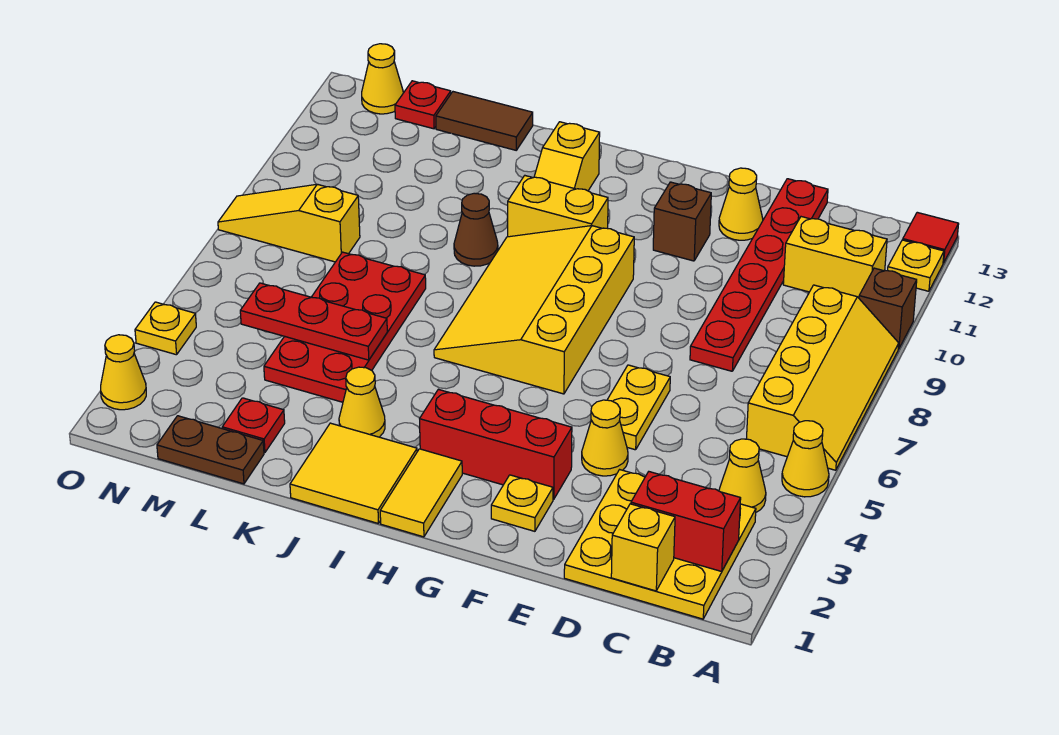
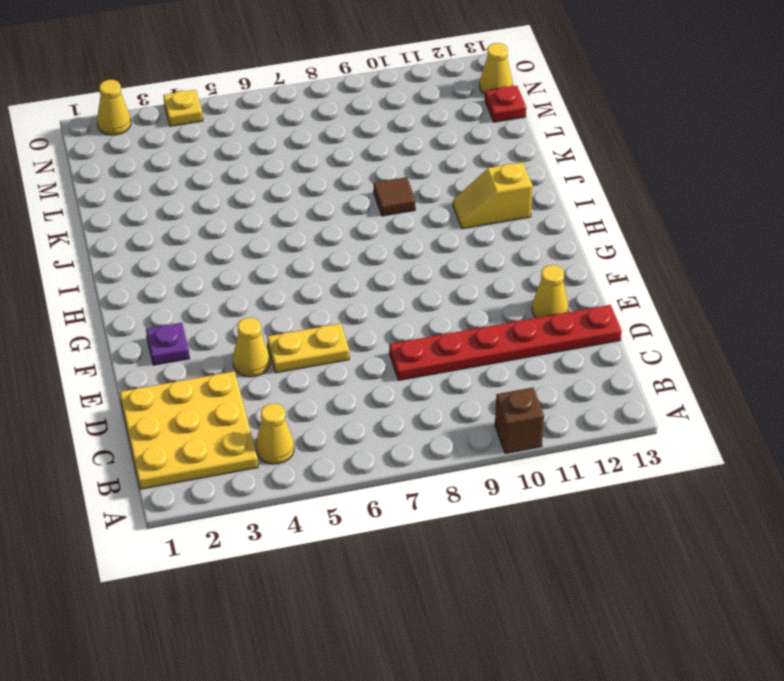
purple 1x1 plate [146,323,190,365] -> yellow 1x1 plate [491,475,553,531]
brown 1x1 tile [374,177,415,216] -> brown 1x1 cone [454,193,498,266]
none -> yellow 1x1 cone [782,421,829,497]
none -> yellow 2x4 slope [747,285,899,470]
none -> yellow 1x1 plate [888,240,944,291]
none -> red 1x1 tile [903,212,959,263]

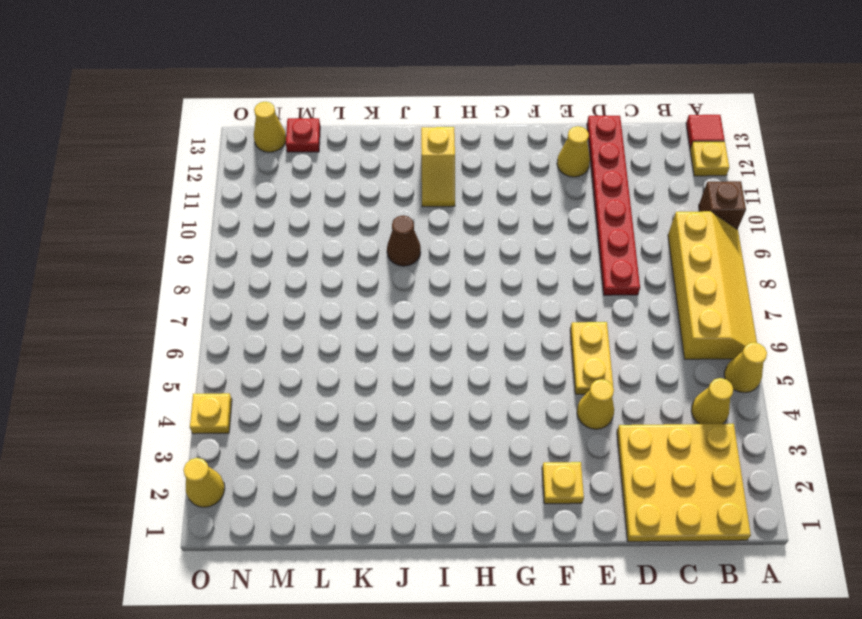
none -> yellow 1x2 brick [783,217,887,298]
none -> red 1x3 brick [420,389,572,499]
none -> brown 1x1 brick [653,182,711,261]
none -> yellow 3x4 slope [434,226,634,394]

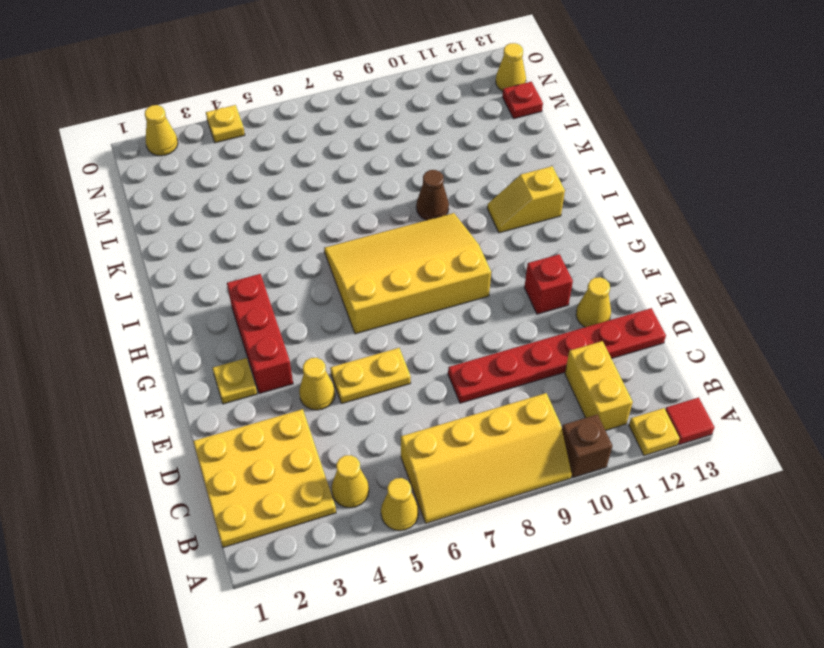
red 1x1 brick [524,254,573,314] -> brown 1x1 brick [653,182,711,261]
none -> yellow 1x2 tile [380,449,462,537]
none -> yellow 1x2 brick [508,176,608,237]
none -> yellow 2x2 tile [290,423,417,524]
none -> yellow 1x1 cone [339,367,385,437]

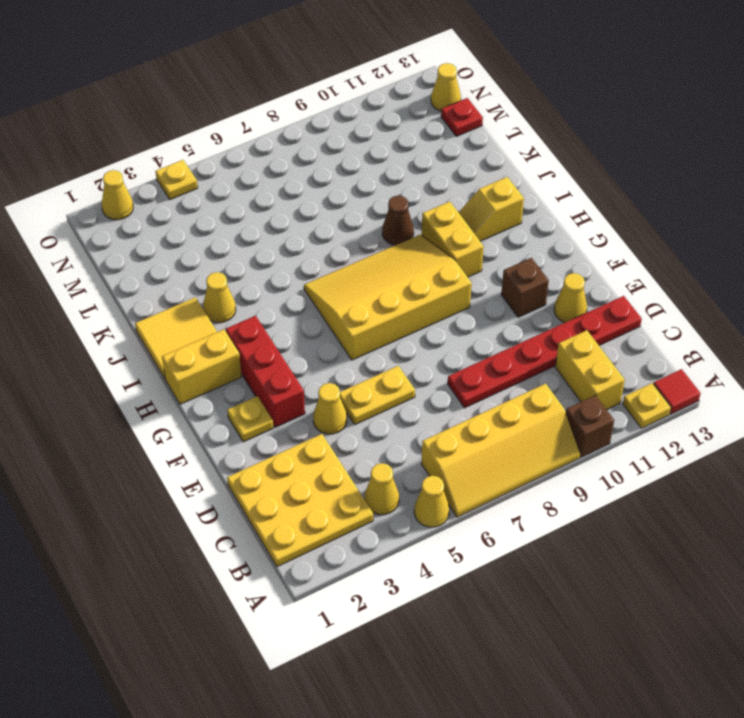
yellow 1x2 brick [162,330,242,404] -> yellow 1x2 tile [380,449,462,537]
none -> red 2x4 plate [264,252,426,402]
none -> brown 1x2 tile [436,92,533,150]
none -> brown 1x2 plate [157,416,264,484]
none -> red 1x1 plate [222,398,285,453]

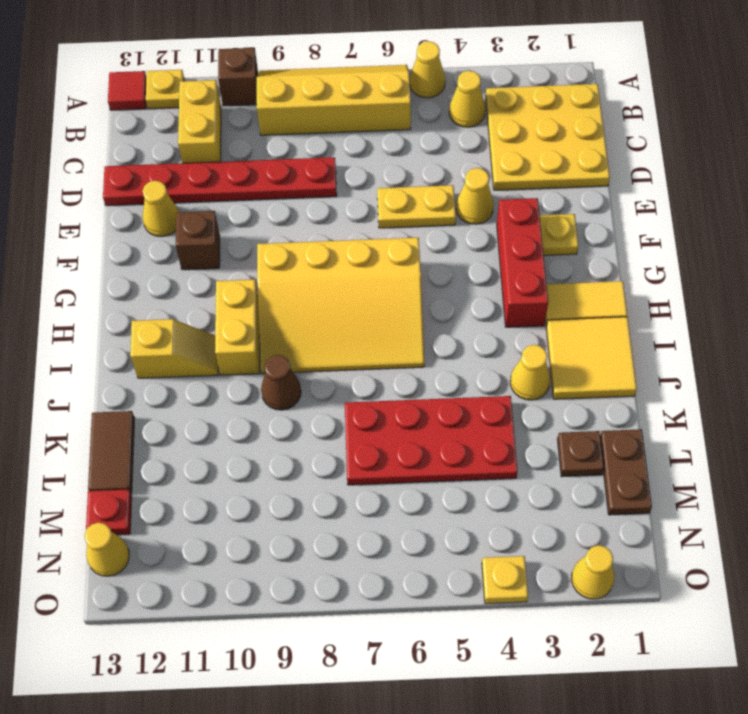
brown 1x1 plate [557,431,604,477] -> red 1x1 plate [222,398,285,453]
none -> yellow 1x3 slope [218,184,360,262]
none -> red 1x2 brick [631,472,741,571]
none -> yellow 1x1 brick [611,504,675,591]
none -> red 1x3 plate [240,283,387,360]

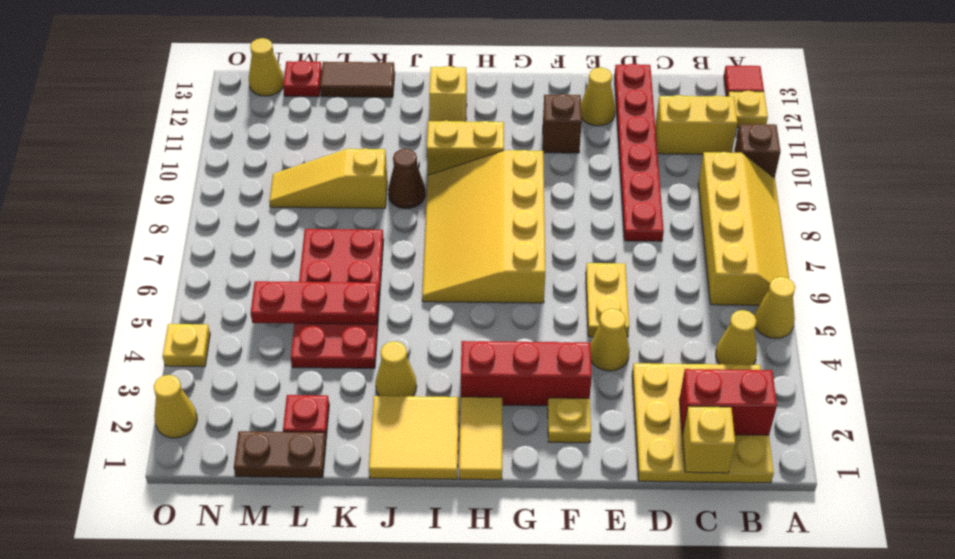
yellow 1x3 slope [269,148,387,208] -> yellow 1x3 slope moved to [218,184,360,262]

